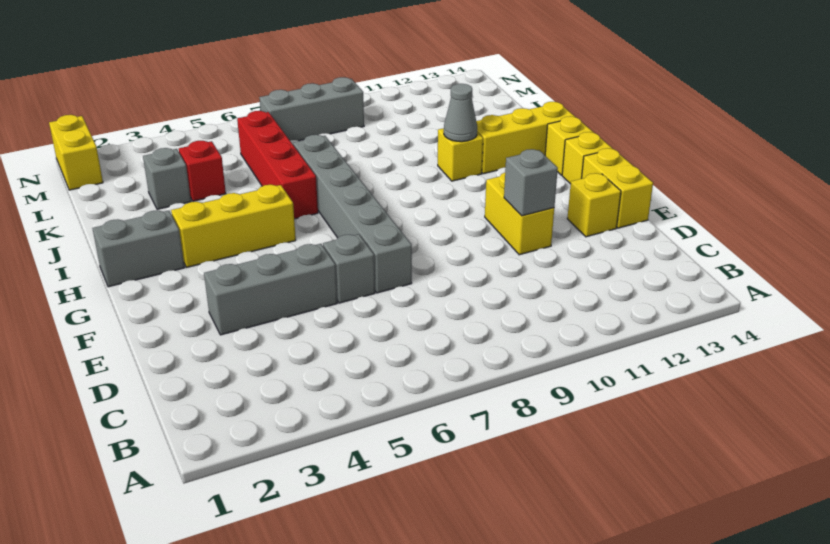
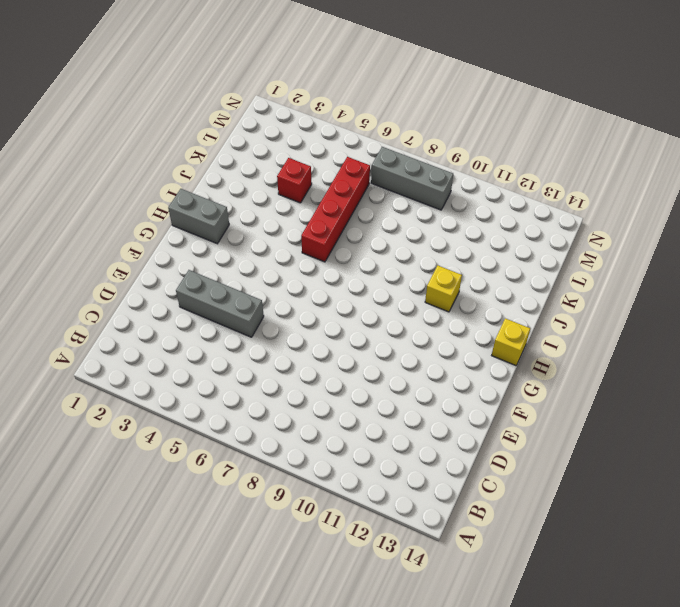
none -> grey 1x1 brick [323,234,375,303]
none -> grey 1x6 brick [293,135,412,293]
none -> yellow 1x2 brick [485,173,554,255]

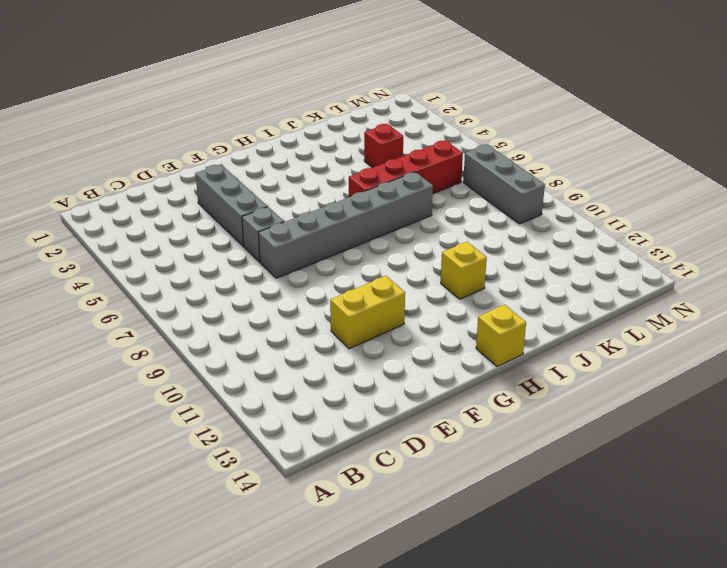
none -> yellow 1x1 brick [567,173,621,237]
none -> yellow 1x2 brick [582,148,653,228]
none -> yellow 1x1 brick [562,132,612,184]

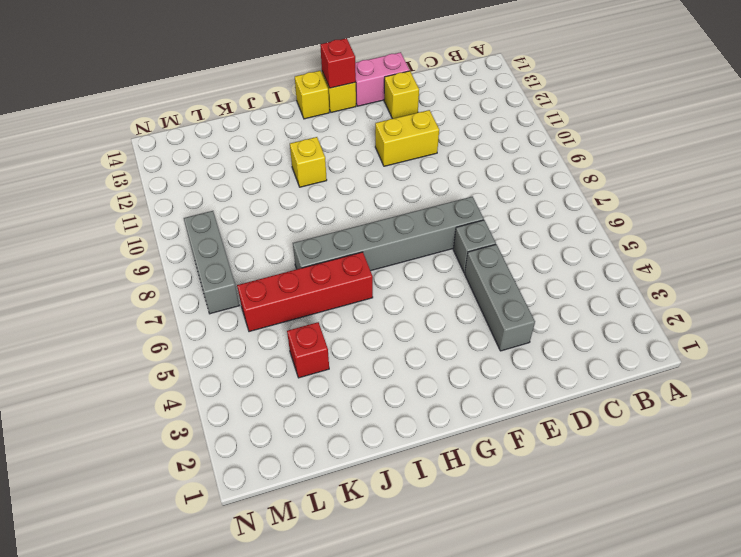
pink 1x2 brick [355,52,410,106] -> yellow 1x2 brick [582,148,653,228]
red 1x1 brick [320,38,356,88] -> none
none -> grey 1x2 brick [92,210,185,287]
none -> yellow 1x3 brick [171,185,296,267]
none -> yellow 1x3 brick [476,102,575,174]

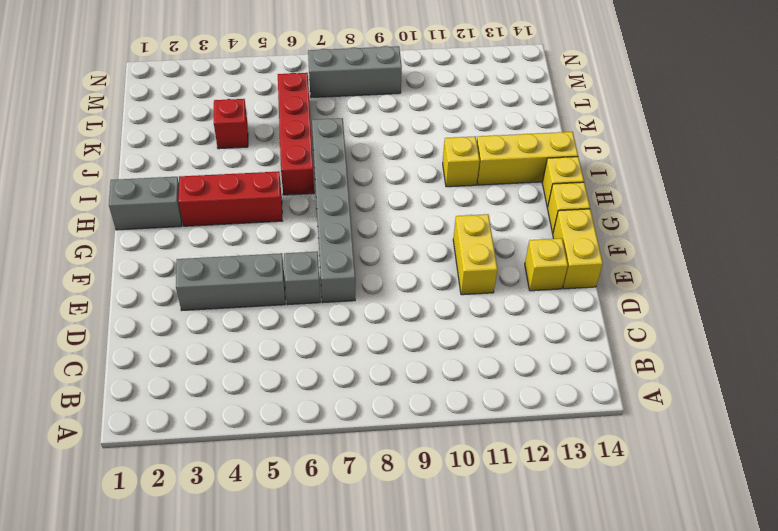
red 1x3 brick [178,172,282,226] -> yellow 1x3 brick [171,185,296,267]
none -> grey 1x1 brick [143,148,191,209]
none -> yellow 1x2 brick [49,115,103,190]
none -> grey 1x1 brick [504,149,558,216]

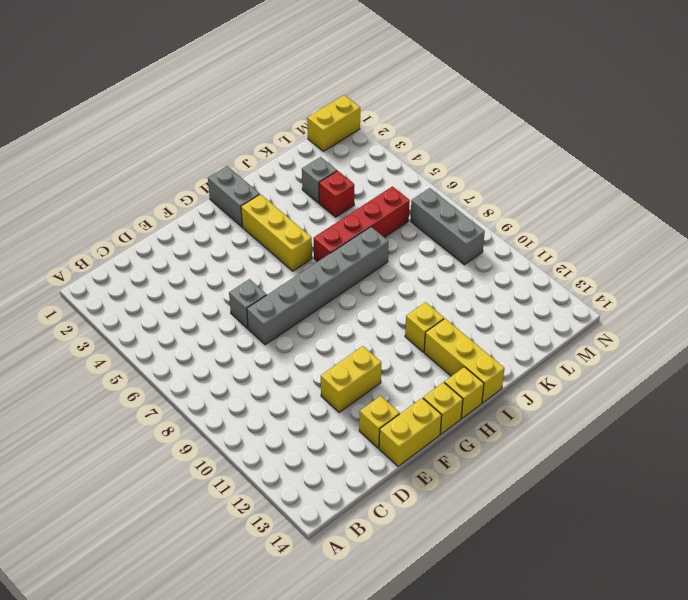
none -> grey 1x3 brick [204,244,337,335]
none -> grey 1x1 brick [504,149,558,216]
none -> grey 1x1 cone [444,84,477,142]

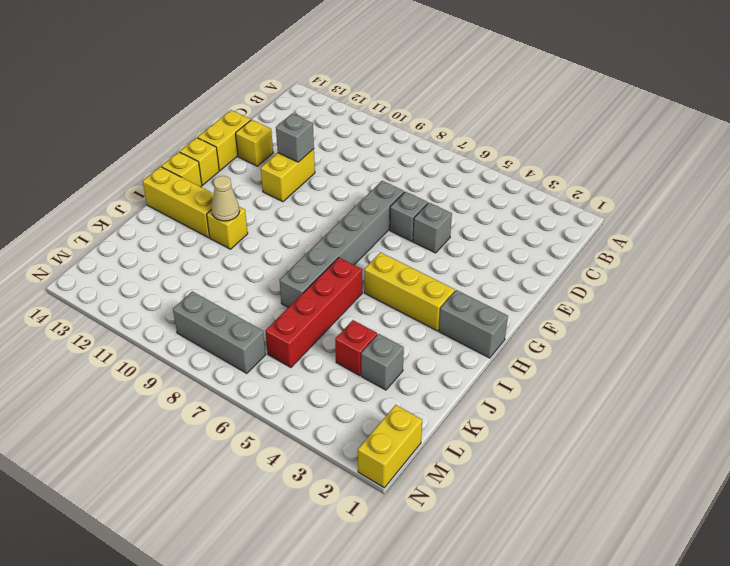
grey 1x1 brick [413,203,452,253] -> grey 1x3 brick [204,244,337,335]
tan 1x1 cone [212,176,239,221] -> grey 1x1 cone [444,84,477,142]

